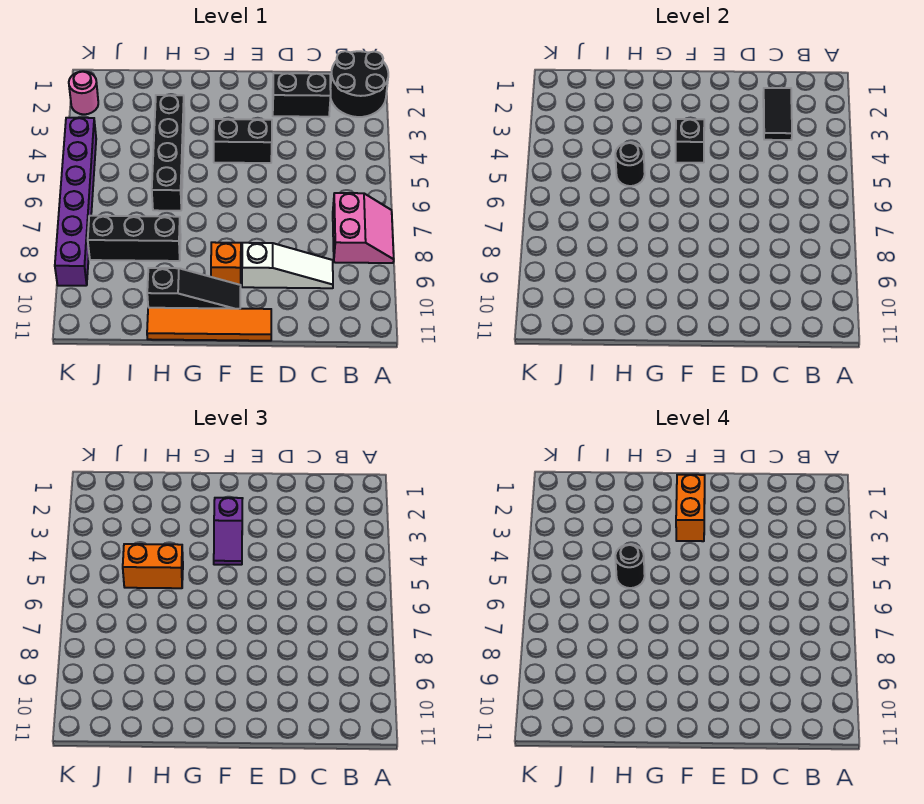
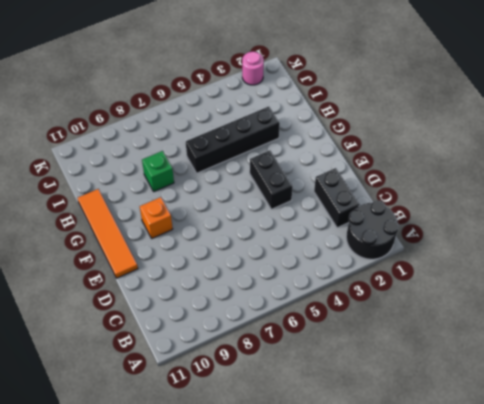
green 1x1 brick [142,151,174,191] -> black 1x3 brick [88,216,181,261]
none -> pink 2x2 slope [333,193,394,263]
none -> white 1x3 slope [242,243,333,288]
none -> black 1x3 slope [147,268,241,309]

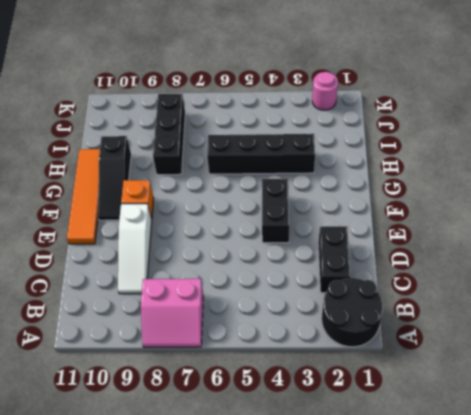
none -> purple 1x6 brick [55,118,96,286]
none -> black 1x2 tile [763,88,792,140]
none -> black 1x1 brick [676,119,704,163]

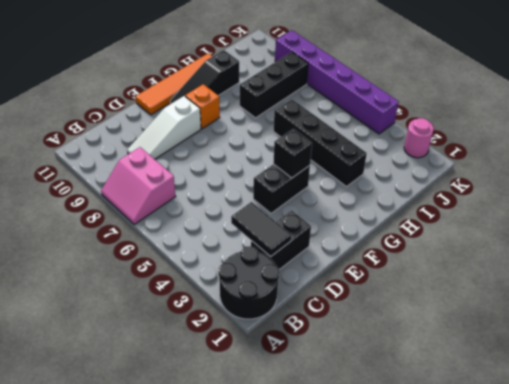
none -> black 1x1 round brick [615,142,645,186]
none -> purple 1x2 slope [214,498,243,565]
none -> orange 1x2 brick [123,544,183,588]

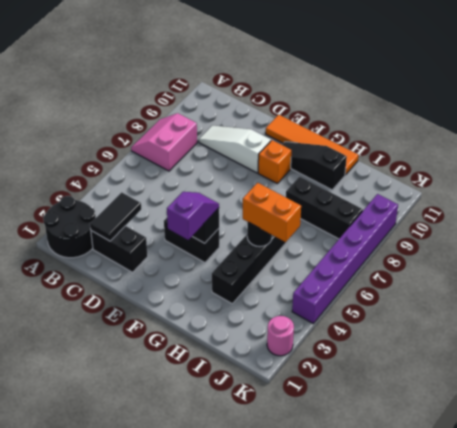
none -> orange 1x2 brick [676,475,705,541]
none -> black 1x1 round brick [615,544,645,588]

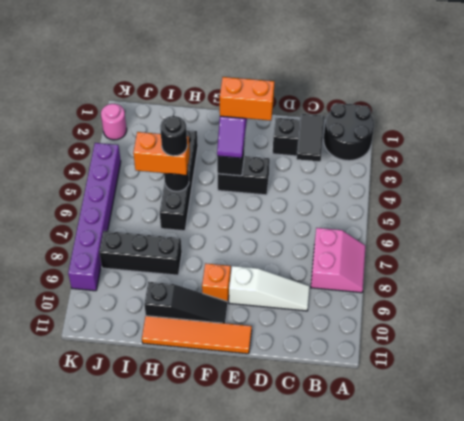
orange 1x2 brick [220,77,274,121] -> orange 1x2 brick turned to [676,475,705,541]

